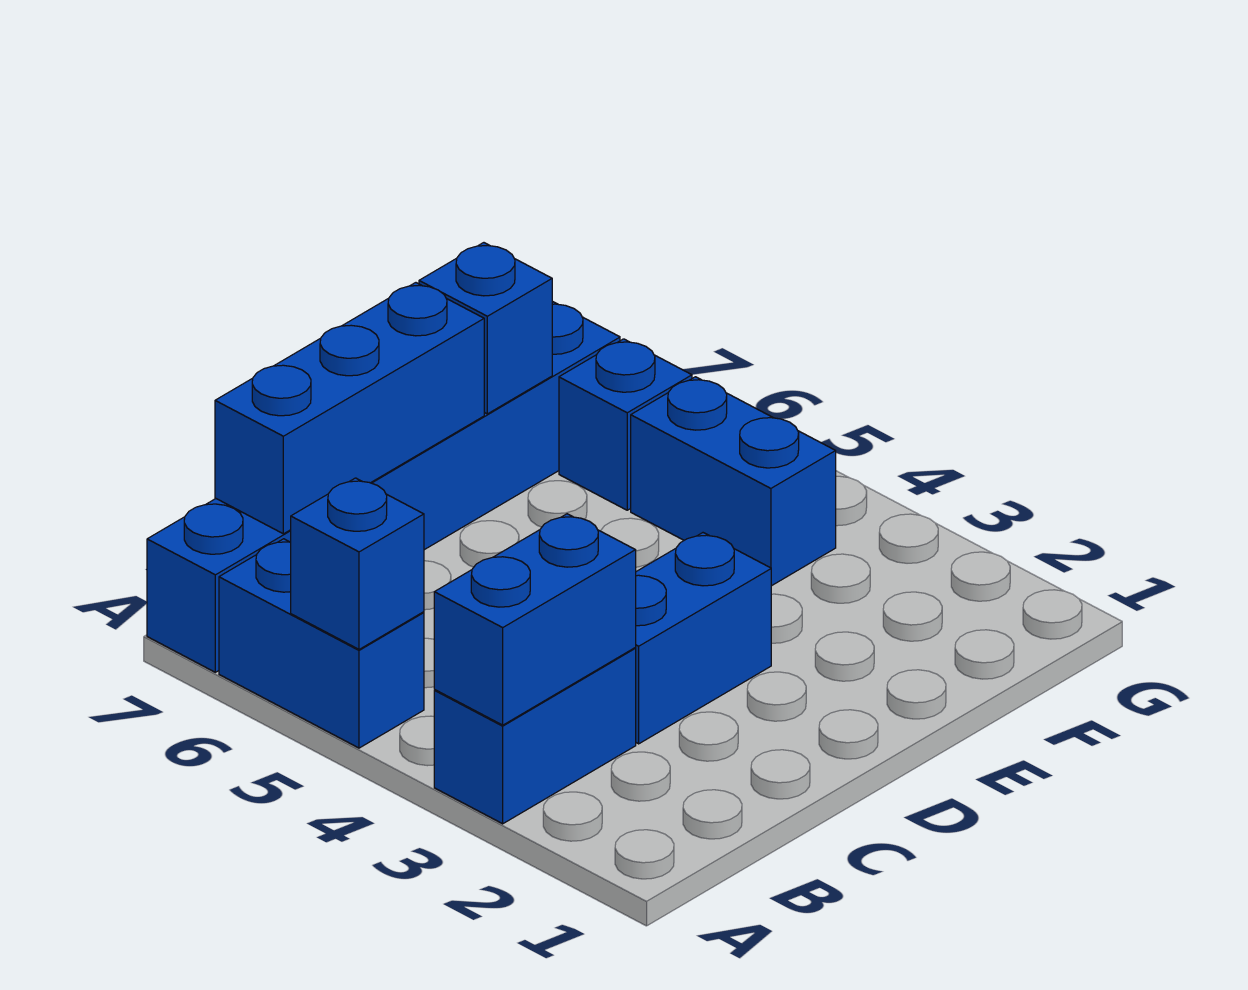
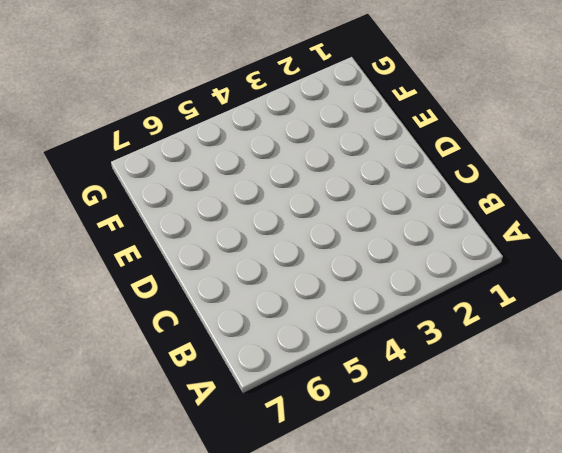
none -> blue 1x2 brick [434,648,636,824]
none -> blue 1x2 brick [219,539,424,748]

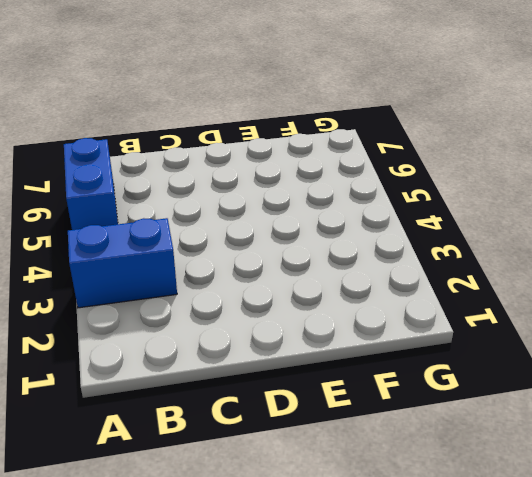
none -> blue 1x6 brick [147,301,620,672]
none -> blue 1x2 brick [635,533,771,744]

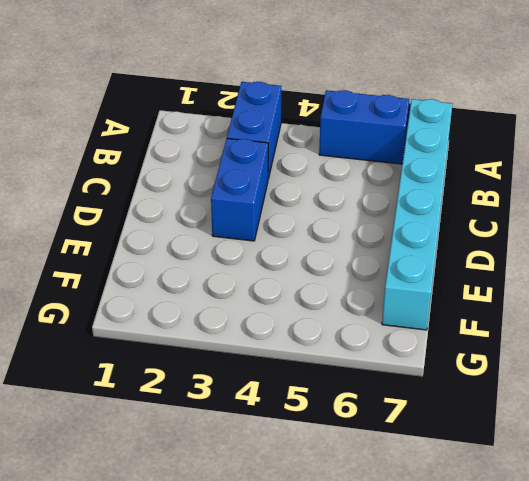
cyan 1x6 brick [382,99,452,330] -> blue 1x6 brick [147,301,620,672]
none -> blue 1x2 brick [631,377,836,586]
none -> blue 1x1 brick [559,339,692,510]

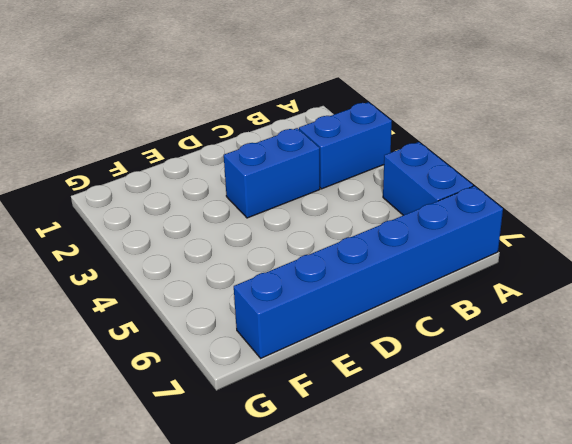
none -> blue 1x2 brick [631,377,836,586]
none -> blue 1x1 brick [559,339,692,510]

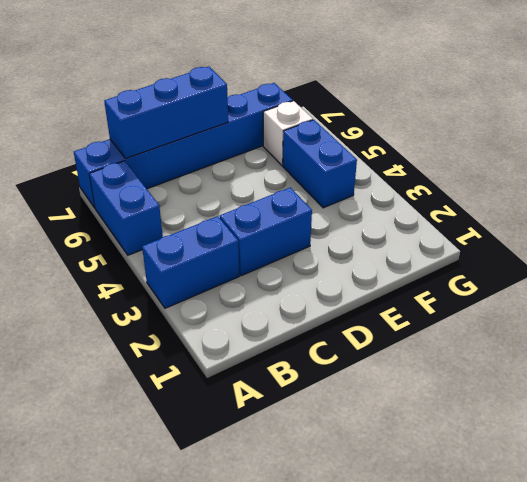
white 1x1 brick [263,101,313,165] -> blue 1x1 brick [559,339,692,510]
none -> blue 1x2 brick [434,514,636,725]
none -> blue 1x1 brick [291,478,424,649]

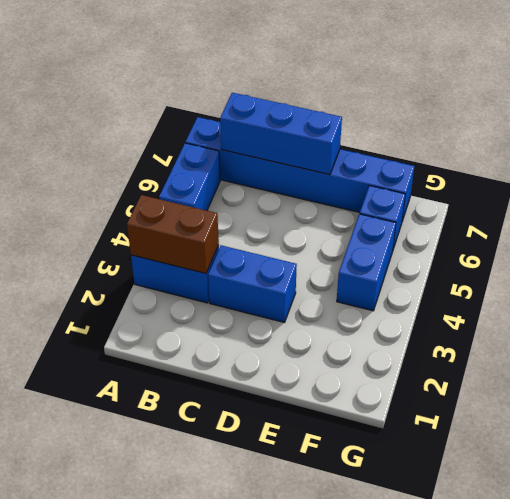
brown 1x2 brick [127,195,219,273] -> blue 1x2 brick [434,514,636,725]
none -> blue 1x1 brick [291,478,424,649]
none -> blue 1x1 brick [419,243,552,414]

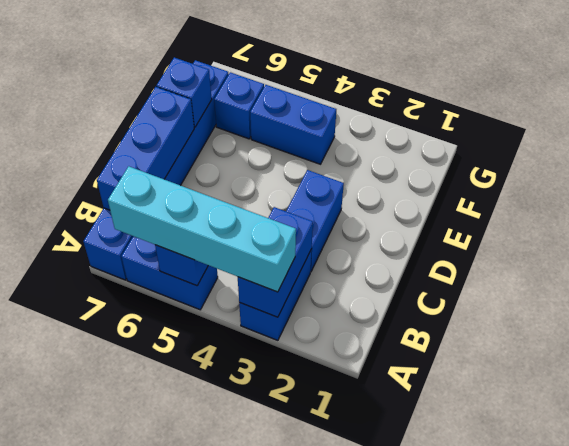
cyan 1x4 brick [108,166,296,292] -> none

